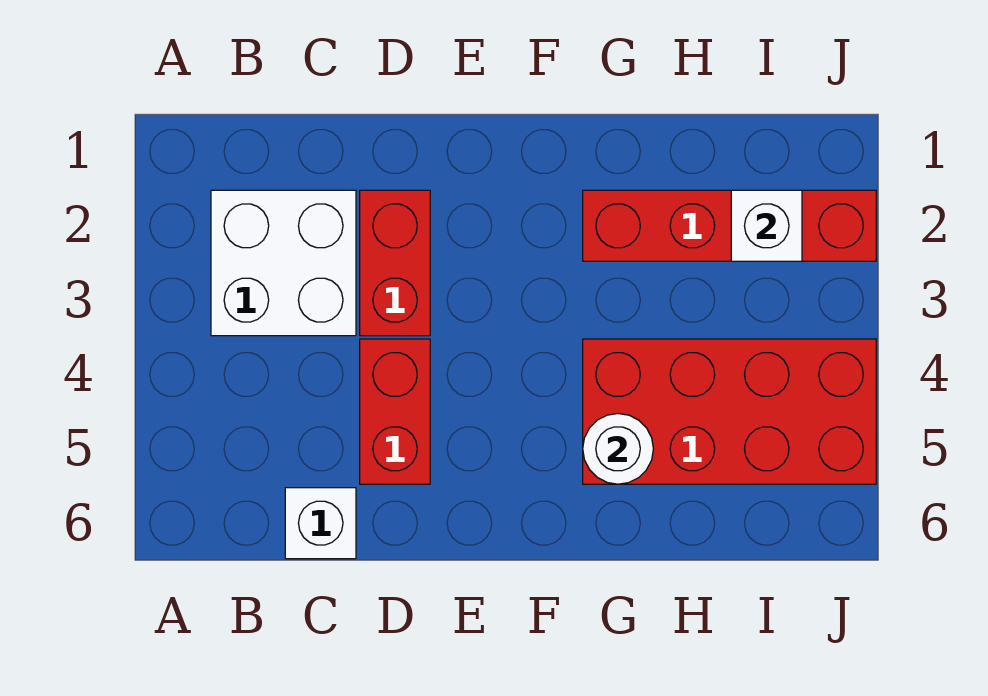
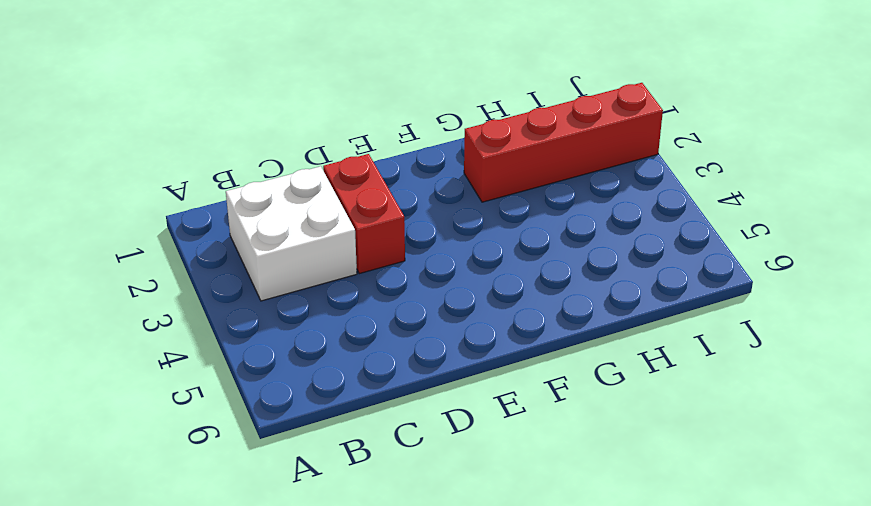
none -> white 1x1 brick [285,488,356,559]
none -> red 1x2 brick [360,339,430,484]

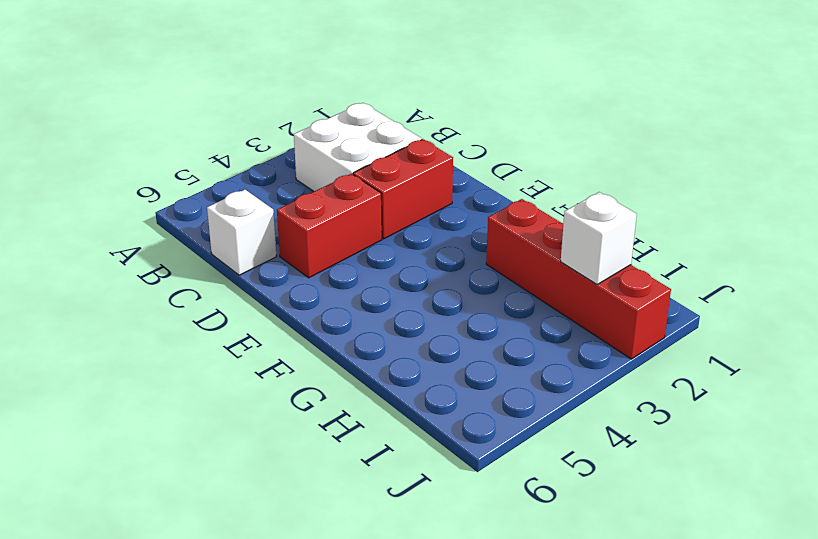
none -> red 2x4 brick [583,339,876,484]
none -> white 1x1 round brick [583,414,653,484]

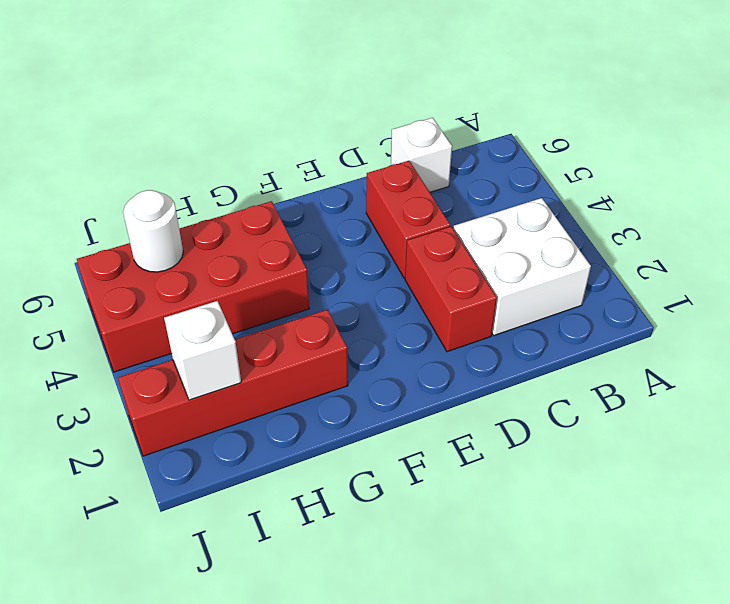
white 1x1 round brick [123,190,183,272] -> white 1x1 round brick moved to [583,414,653,484]

